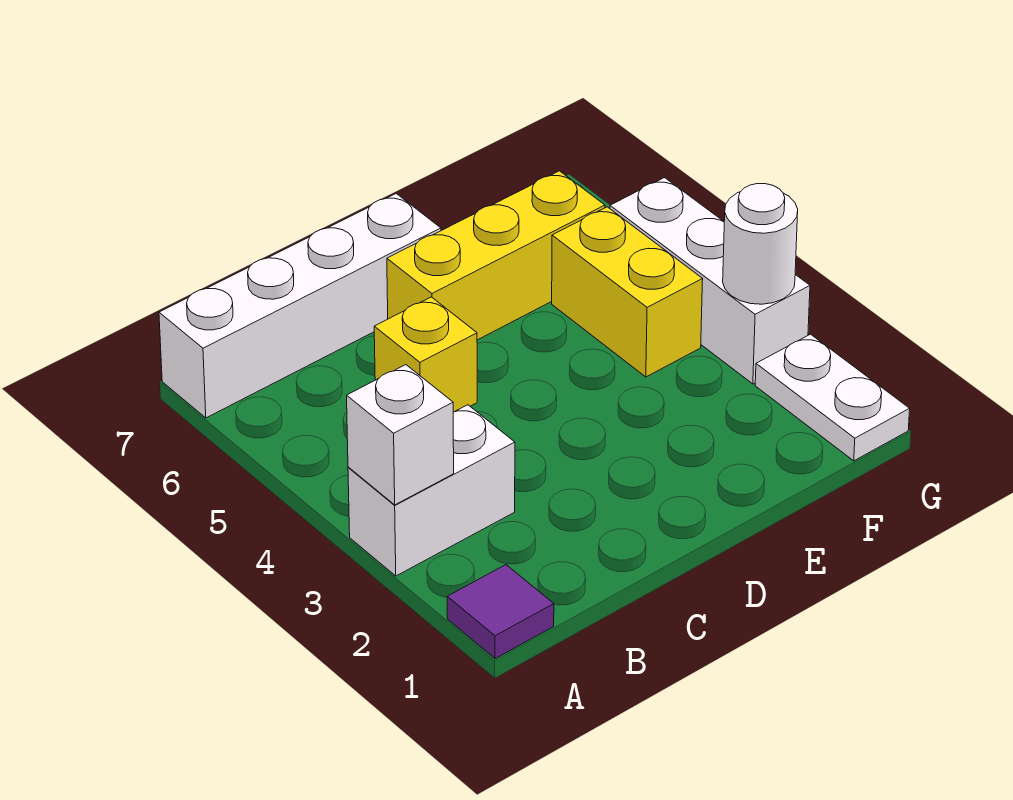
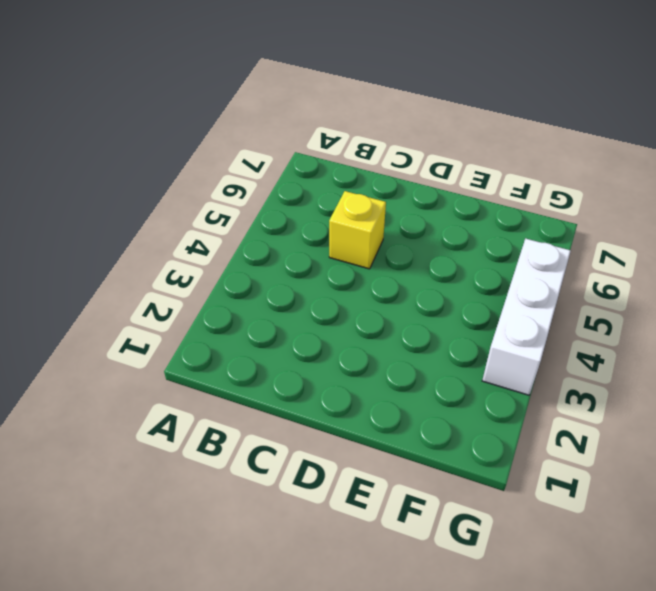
none -> purple 1x1 tile [447,565,554,659]
none -> white 1x2 brick [348,405,515,576]

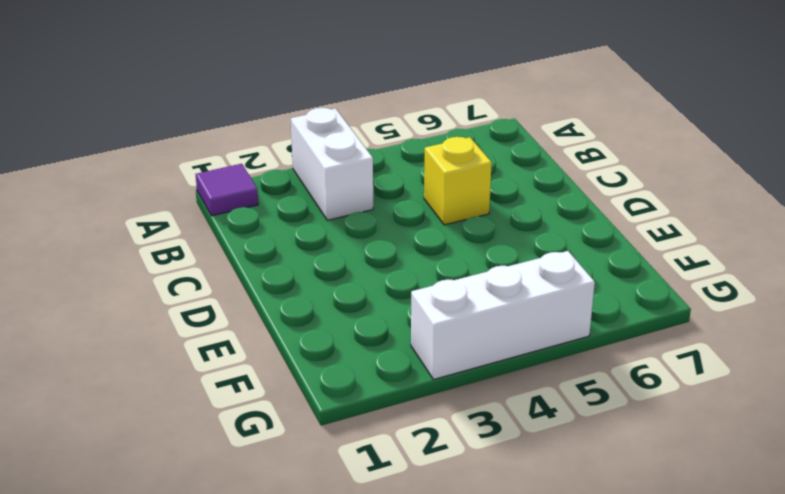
none -> white 1x4 brick [159,194,441,418]
none -> yellow 1x3 brick [387,171,605,340]

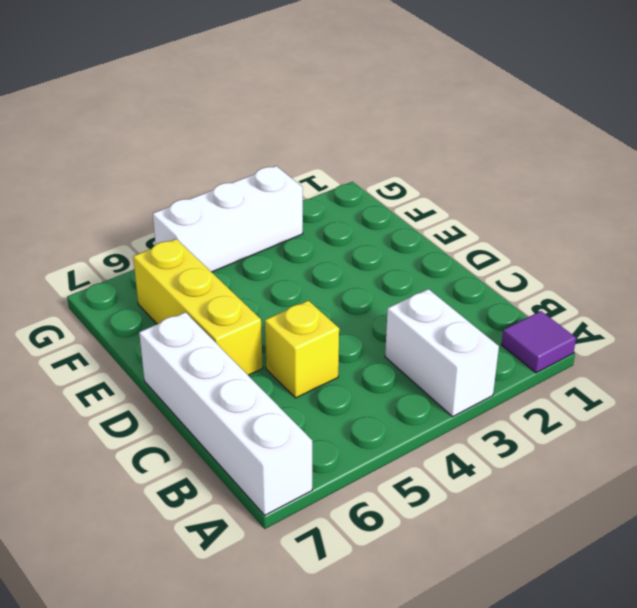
none -> yellow 1x2 brick [552,207,703,377]
none -> white 1x2 plate [755,334,910,461]

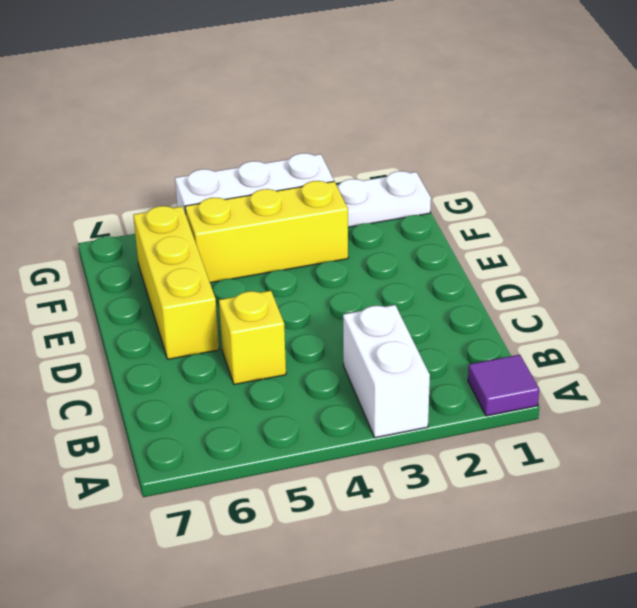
yellow 1x3 brick [185,181,348,283] -> yellow 1x2 brick [552,207,703,377]
none -> white 1x4 brick [159,194,441,418]
none -> white 1x1 brick [347,365,454,505]

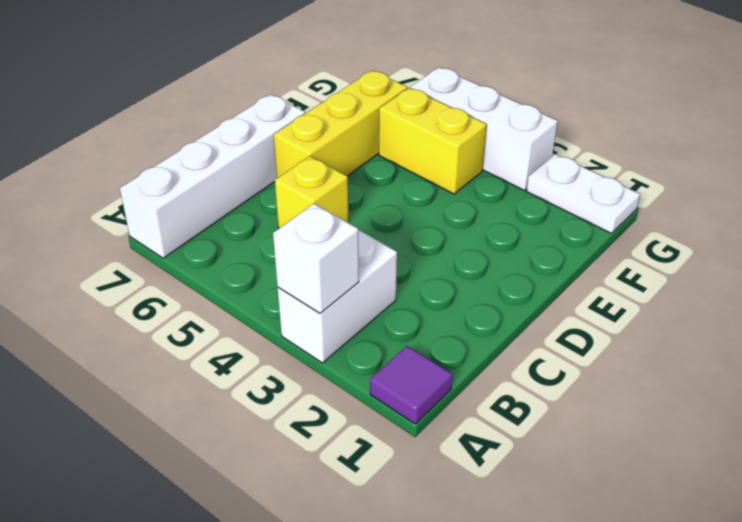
none -> white 1x1 round brick [723,184,798,304]

